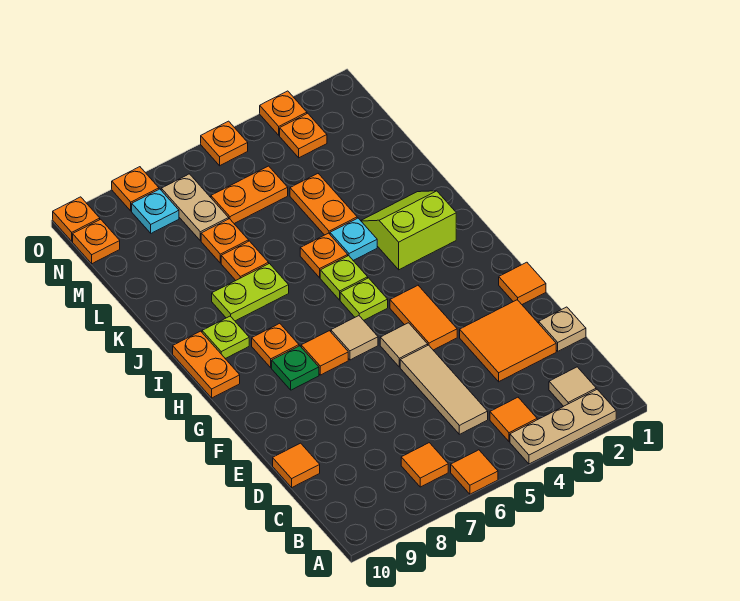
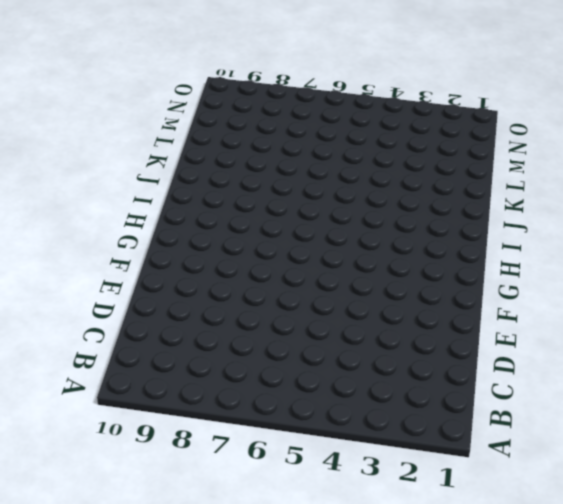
none -> tan 1x3 plate [510,389,616,464]
none -> orange 1x1 tile [451,450,498,494]
none -> tan 1x1 tile [549,367,596,406]
none -> orange 1x1 tile [490,397,537,442]

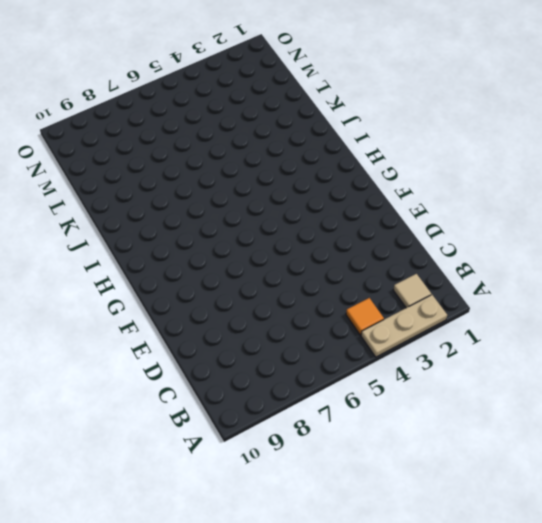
none -> orange 1x1 tile [451,450,498,494]
none -> orange 1x1 tile [401,443,448,487]
none -> tan 1x3 tile [400,345,488,434]
none -> tan 1x1 plate [539,307,586,351]

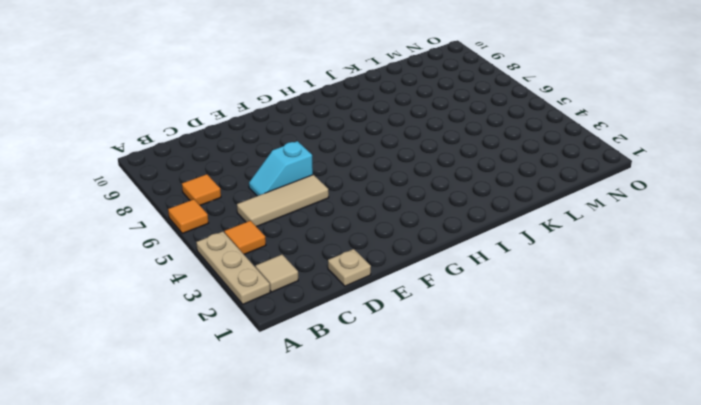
cyan 1x2 slope [249,141,313,196] -> none
none -> orange 2x2 tile [460,300,556,382]
none -> orange 1x1 tile [273,443,320,487]
none -> orange 1x1 tile [499,262,546,304]
none -> orange 1x2 tile [390,285,457,350]

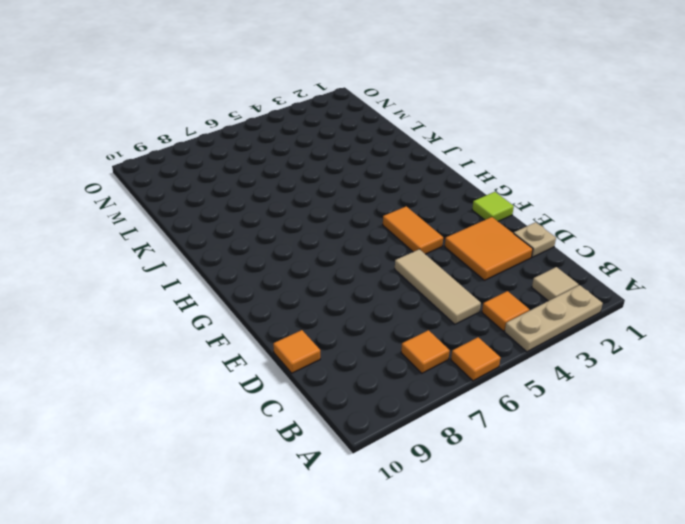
lime 1x1 tile [472,192,514,221] -> orange 1x1 tile [499,262,546,304]
none -> tan 1x1 tile [380,323,428,367]
none -> tan 1x1 tile [331,316,378,360]
none -> orange 1x1 tile [301,331,348,375]
none -> green 1x1 plate [272,346,319,390]

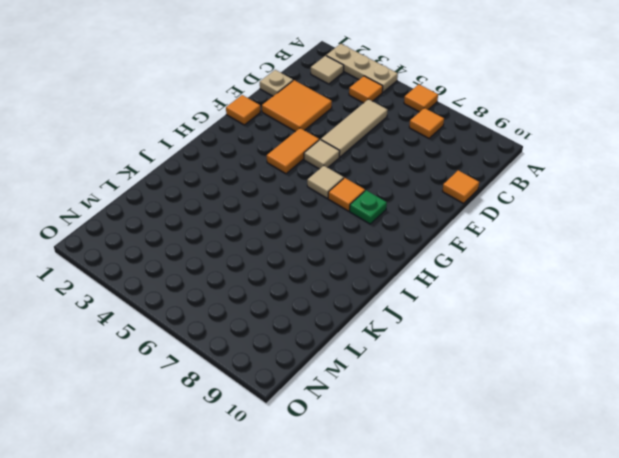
none -> lime 1x1 plate [340,278,388,320]
none -> orange 1x1 plate [252,323,299,368]
none -> orange 1x2 plate [173,331,240,398]
none -> lime 2x2 slope [361,191,456,270]

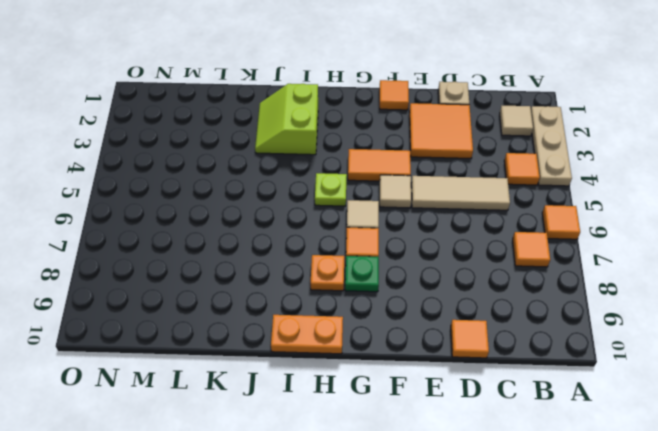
none -> lime 1x1 plate [320,256,368,300]
none -> lime 1x1 plate [202,316,249,359]
none -> cyan 1x1 plate [330,218,377,260]
none -> orange 1x1 plate [300,233,348,278]

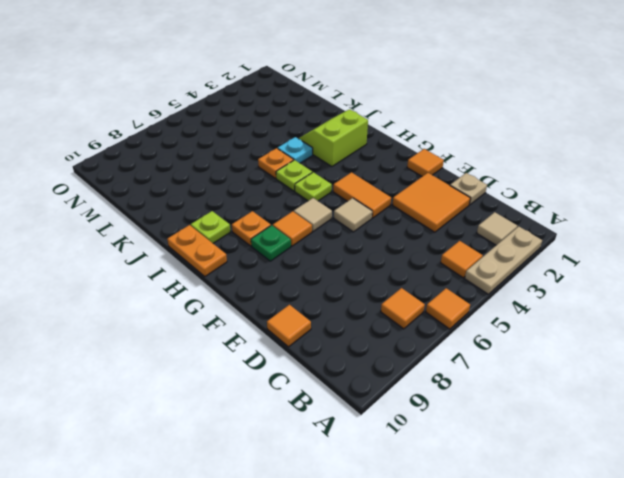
none -> tan 1x3 tile [400,345,488,434]
none -> lime 1x2 plate [212,264,289,321]
none -> orange 1x2 plate [290,174,357,235]
none -> orange 1x1 plate [221,241,269,280]

